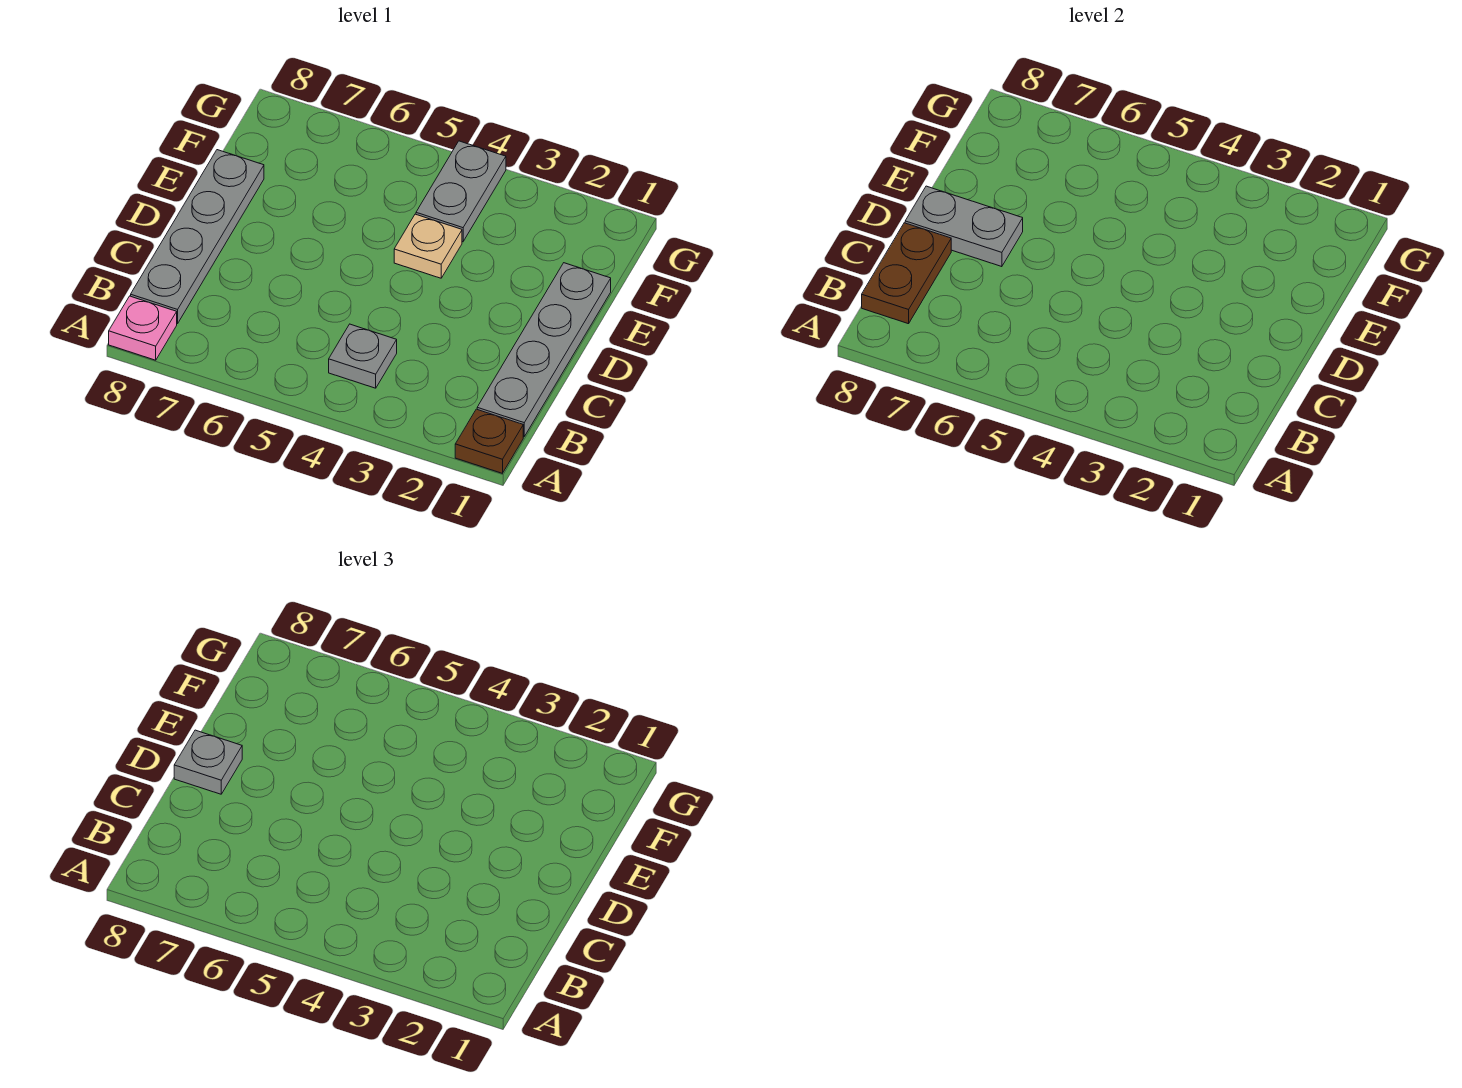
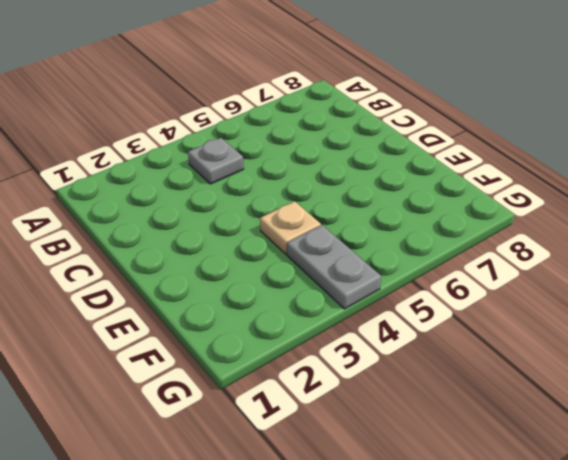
none -> brown 1x1 plate [455,409,523,473]
none -> pink 1x1 plate [109,296,177,360]

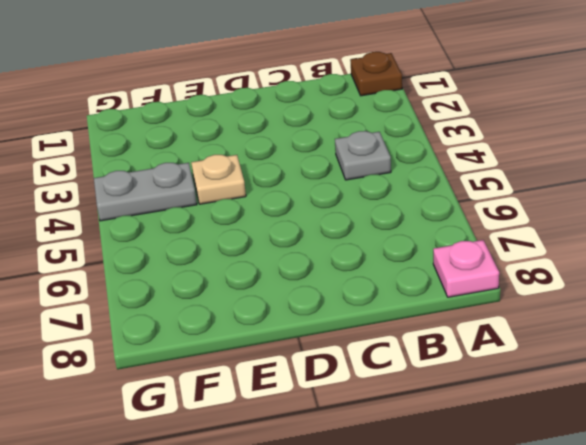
none -> grey 1x4 plate [477,263,611,437]
none -> grey 1x4 plate [131,150,264,324]

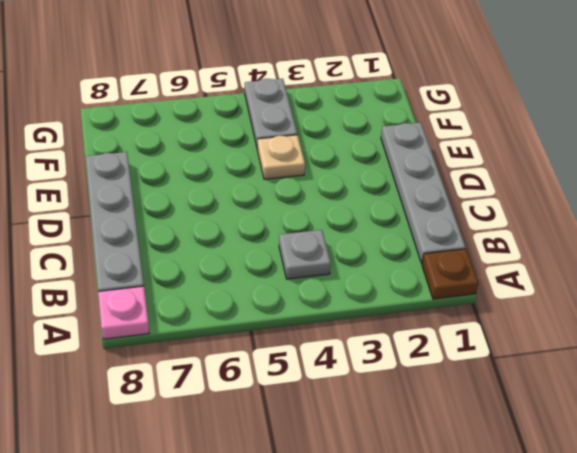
none -> brown 1x2 plate [862,223,951,324]
none -> grey 1x2 plate [905,186,1023,267]

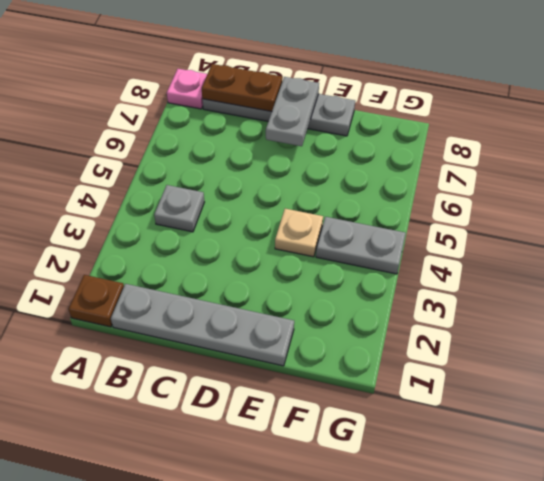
none -> grey 1x1 plate [174,730,242,794]

